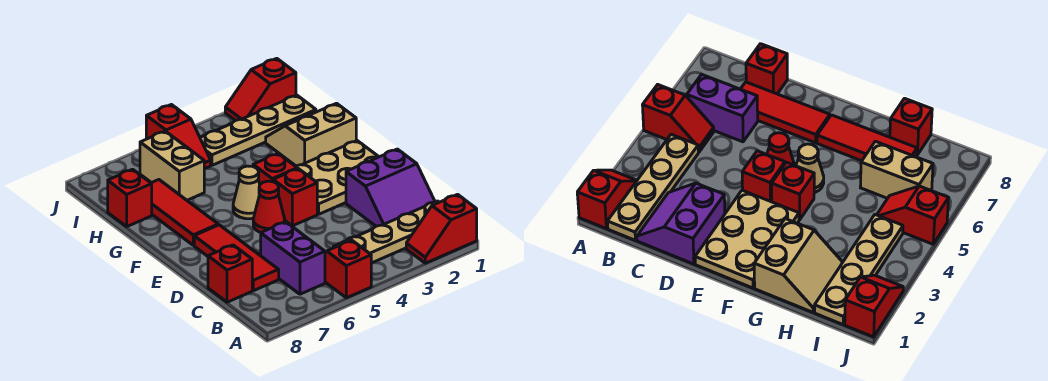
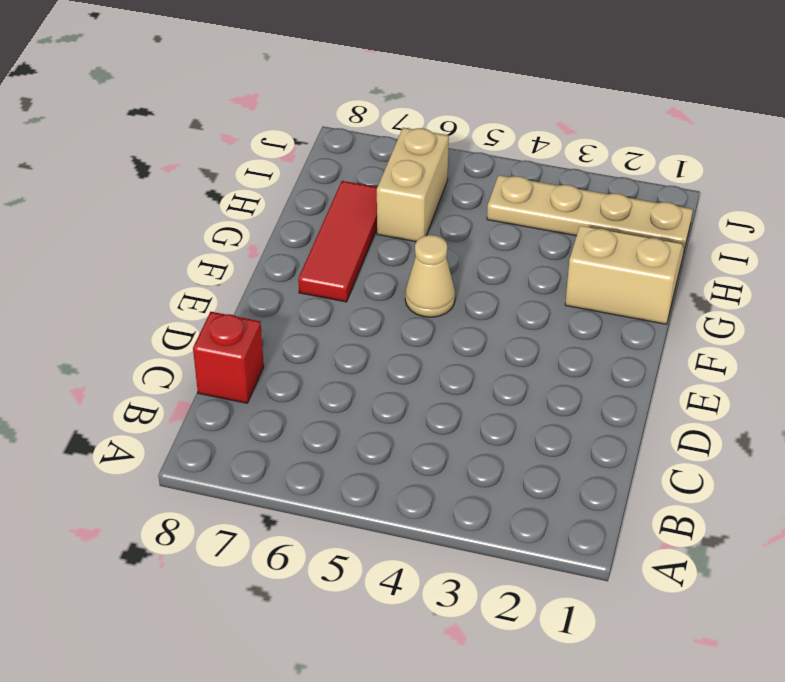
none -> red 1x2 slope [406,194,477,263]
none -> red 1x2 slope [325,240,371,298]
none -> tan 1x4 plate [333,201,439,263]

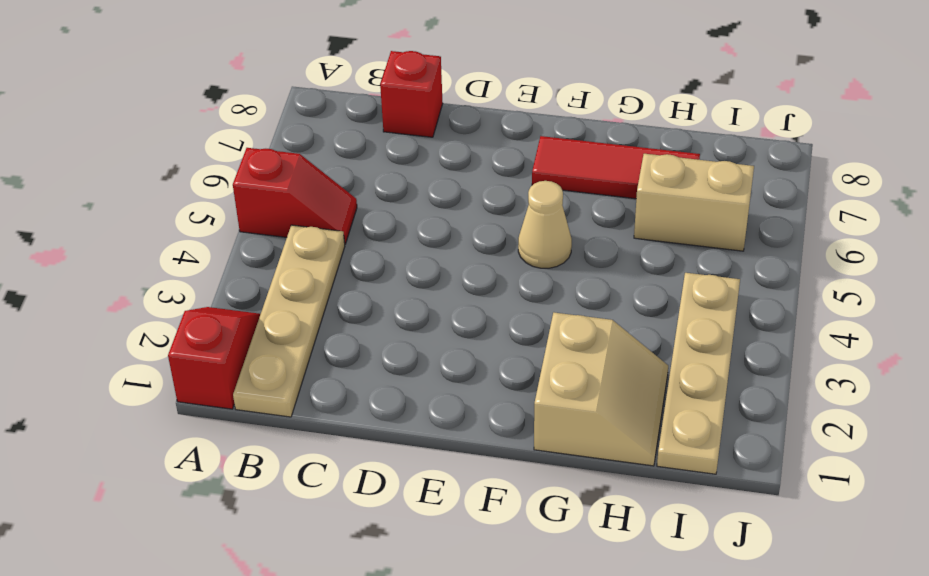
none -> purple 1x2 brick [261,222,325,294]
none -> purple 2x2 slope [346,149,435,226]
none -> red 1x3 tile [194,225,279,291]

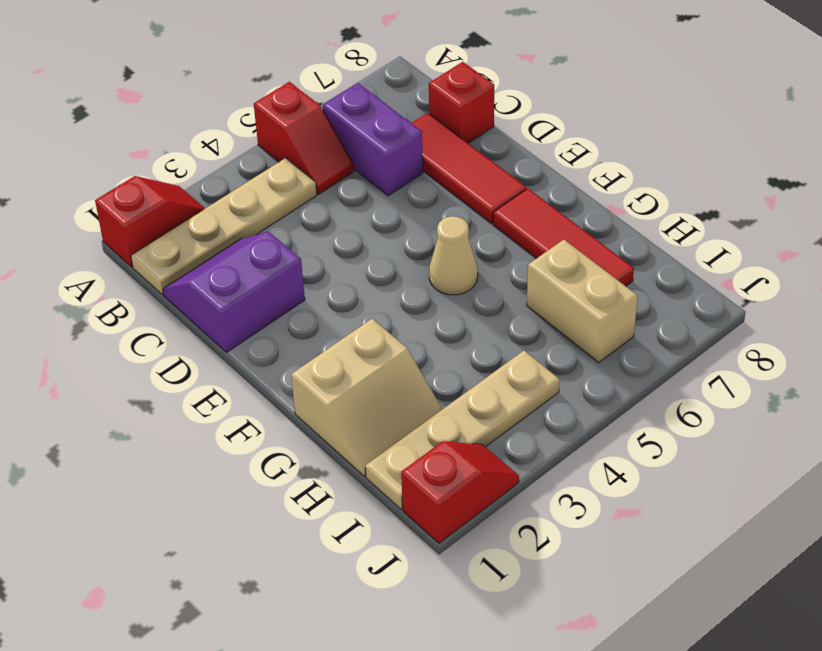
none -> tan 2x3 plate [296,141,379,214]
none -> red 1x1 brick [273,169,317,226]
none -> red 1x1 cone [253,181,285,232]

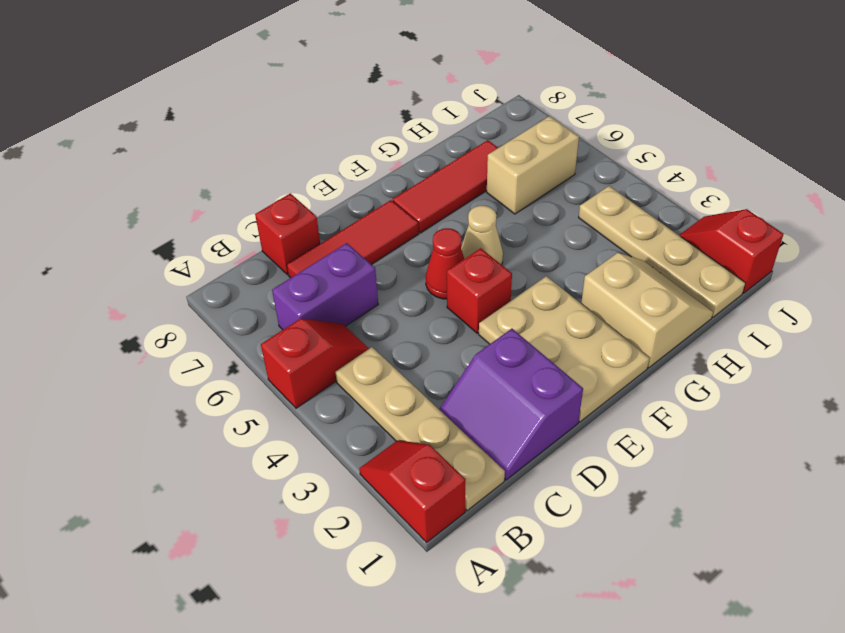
none -> red 1x1 brick [253,154,297,184]
none -> red 1x1 brick [108,169,152,226]
none -> red 1x2 slope [146,105,211,169]

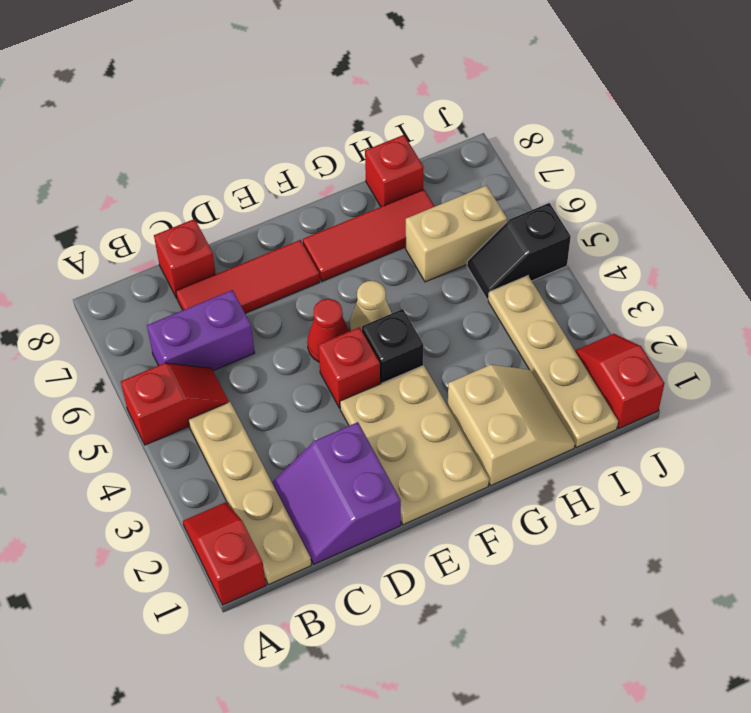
black 1x1 brick [362,309,423,384] -> red 1x1 brick [253,154,297,184]
black 1x2 slope [467,203,571,300] -> red 1x2 slope [146,105,211,169]

